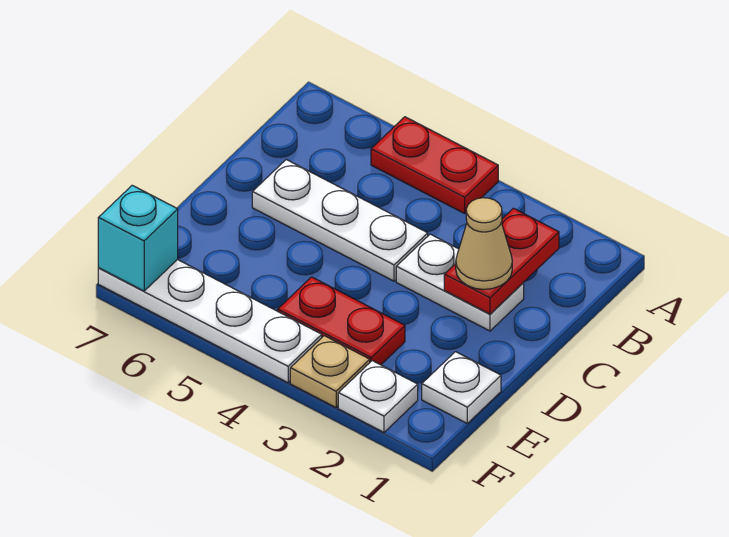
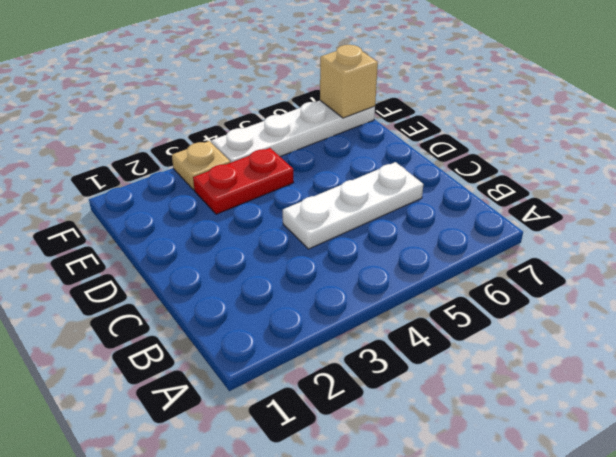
tan 1x1 brick [320,45,378,118] -> cyan 1x1 brick [98,185,178,291]
none -> red 1x2 plate [371,117,498,213]
none -> white 1x2 plate [396,234,524,331]

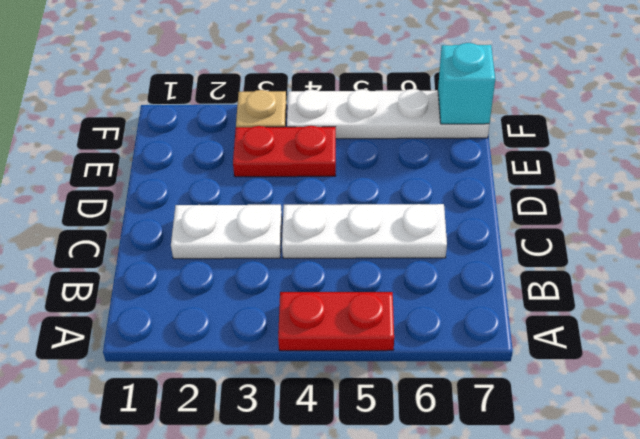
none -> white 1x1 plate [422,352,501,423]
none -> white 1x1 plate [338,361,418,432]

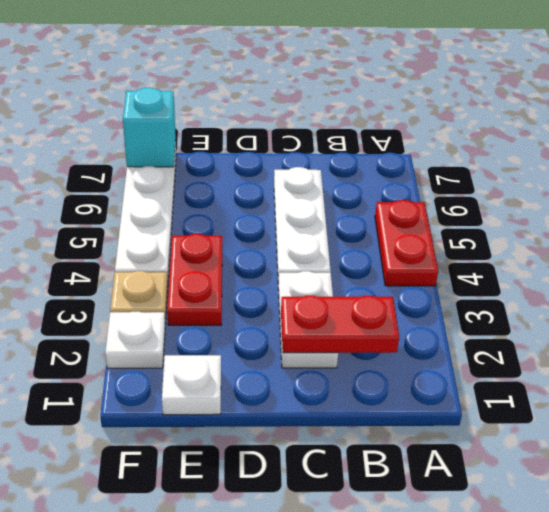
none -> tan 1x1 cone [456,198,512,289]

